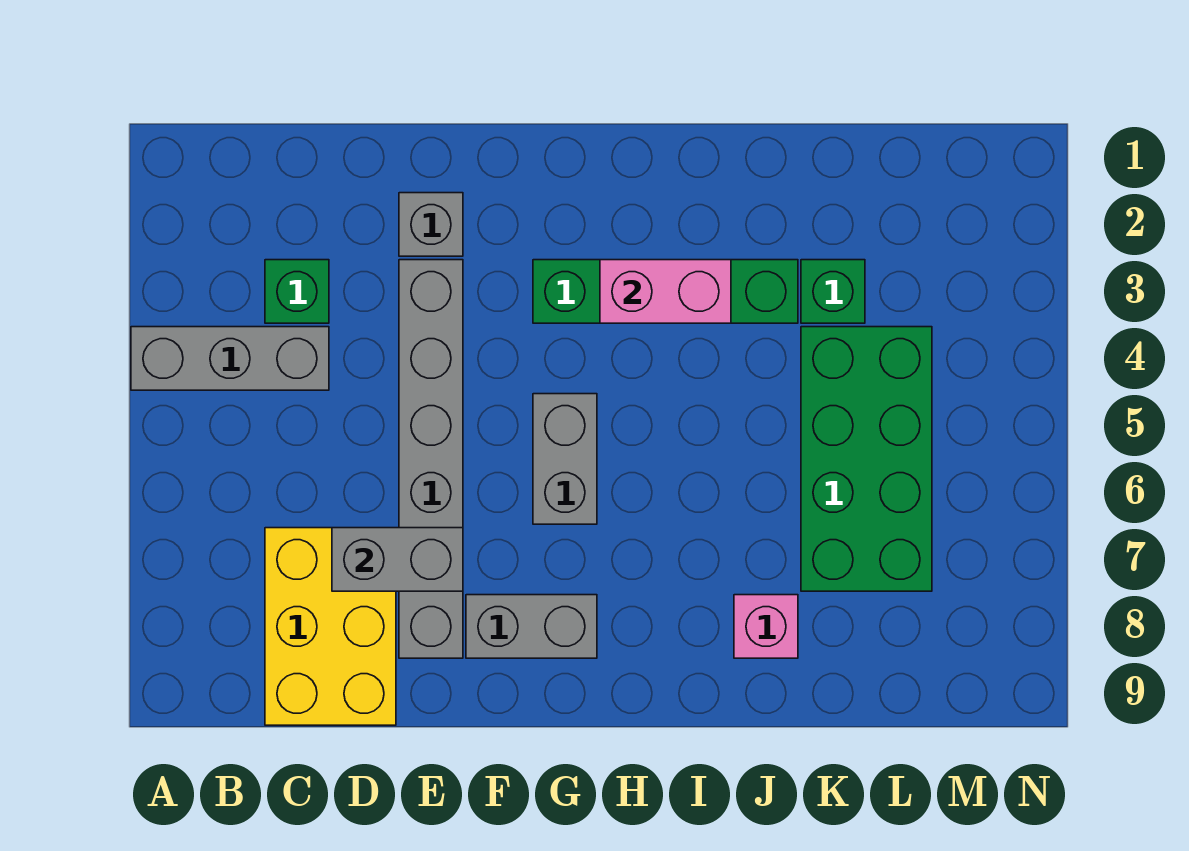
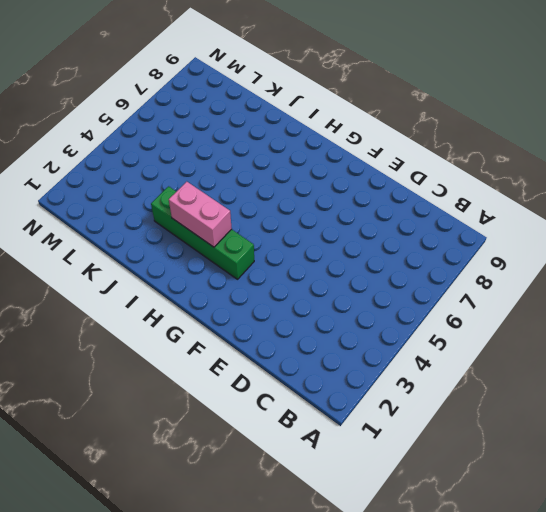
none -> grey 1x3 brick [131,327,329,390]
none -> green 1x1 brick [265,260,329,323]
none -> yellow 2x3 brick [265,528,396,725]

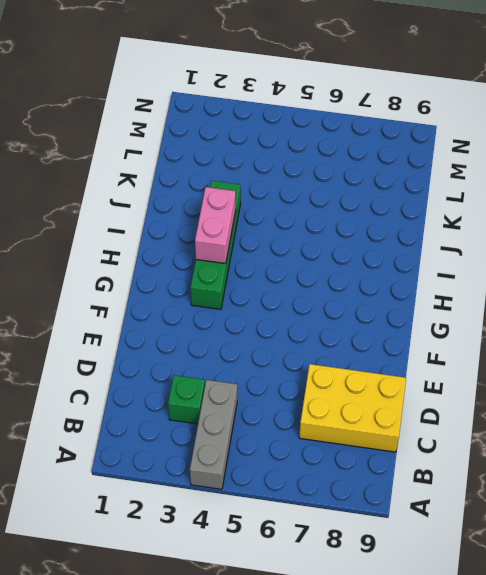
none -> grey 1x1 brick [399,193,463,256]
none -> grey 1x6 brick [399,260,463,658]
none -> grey 1x2 brick [466,595,597,658]

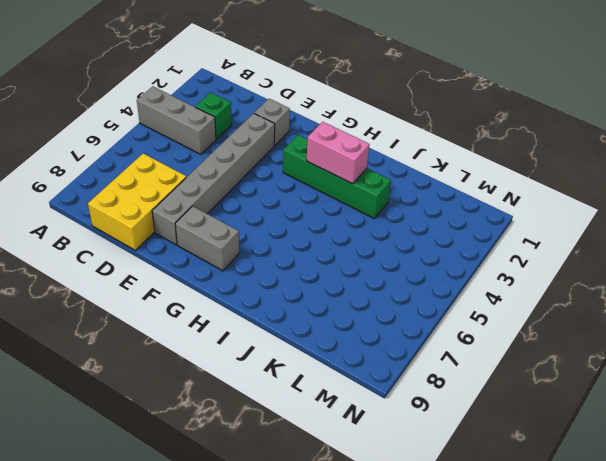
none -> grey 1x2 brick [533,394,597,524]
none -> pink 1x1 brick [734,595,798,658]
none -> green 1x1 brick [801,260,865,323]

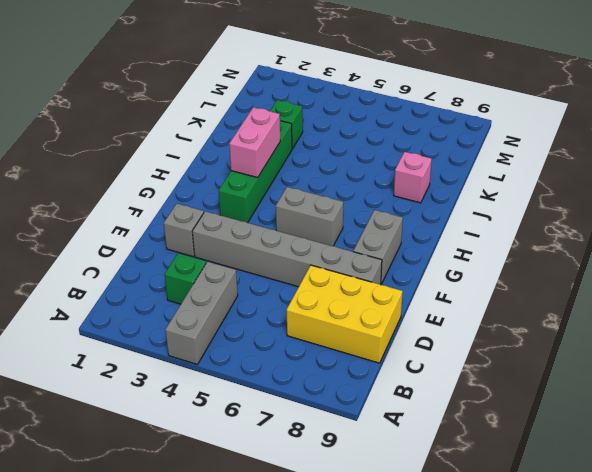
none -> green 2x4 brick [801,327,932,591]
none -> grey 1x2 brick [332,528,463,591]

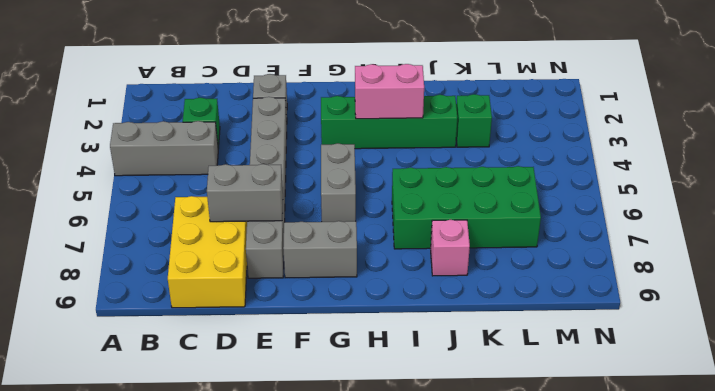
green 2x4 brick [392,166,541,249] -> green 2x4 brick turned to [801,327,932,591]

